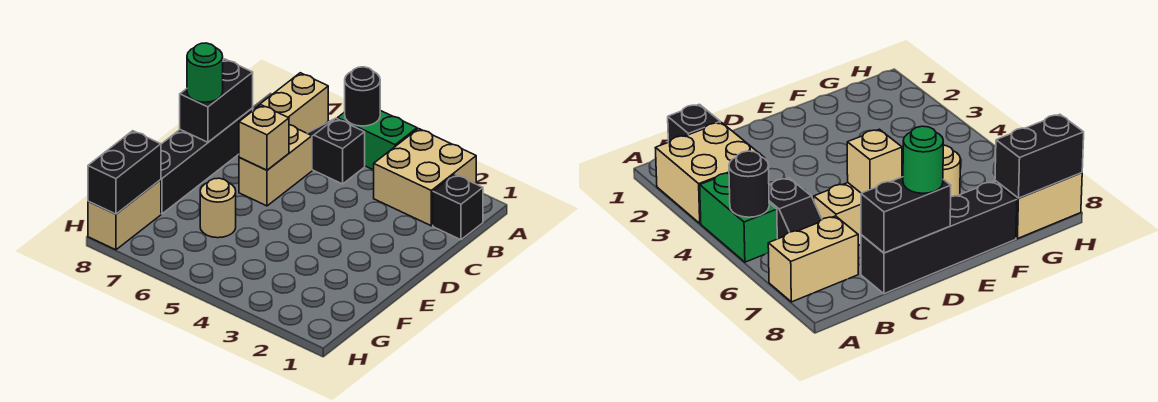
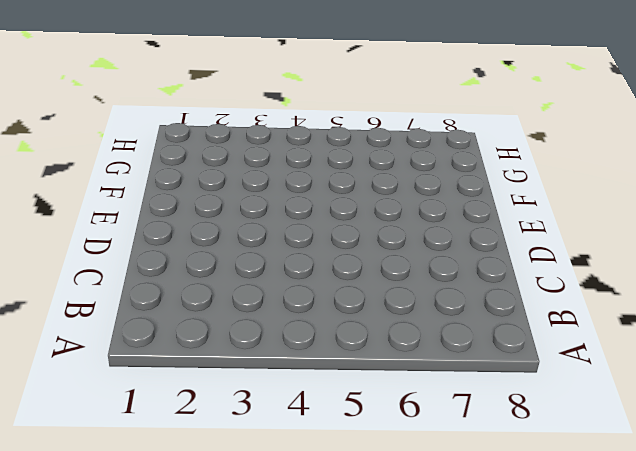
none -> tan 2x2 brick [374,129,476,226]
none -> green 1x2 brick [337,110,417,170]
none -> tan 1x2 brick [255,73,328,133]

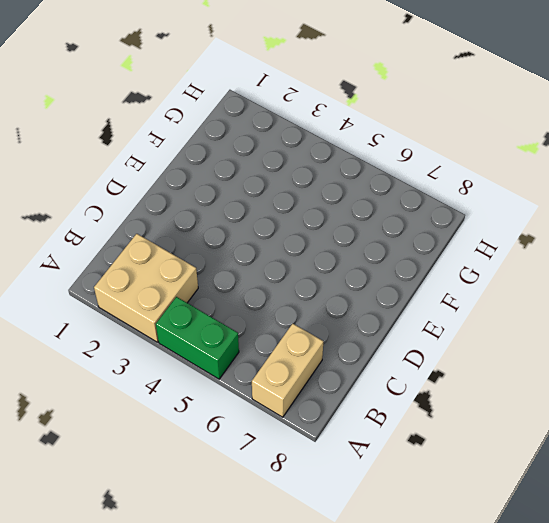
none -> black 1x1 brick [433,174,483,240]
none -> black 1x2 slope [307,118,365,184]
none -> tan 1x2 brick [239,125,312,206]

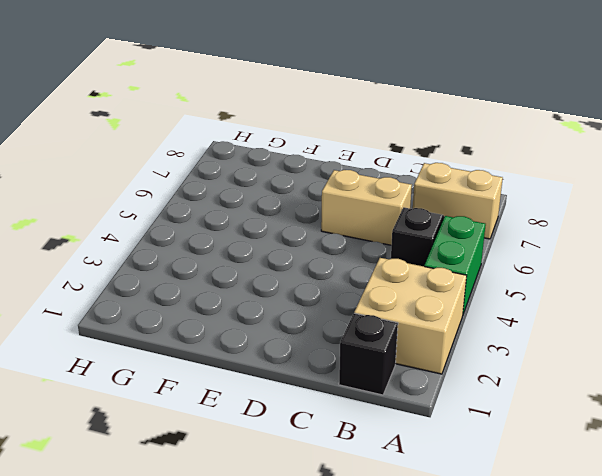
none -> black 1x4 brick [161,108,253,214]
none -> tan 1x1 round brick [200,178,236,238]
none -> tan 1x2 brick [88,180,161,250]

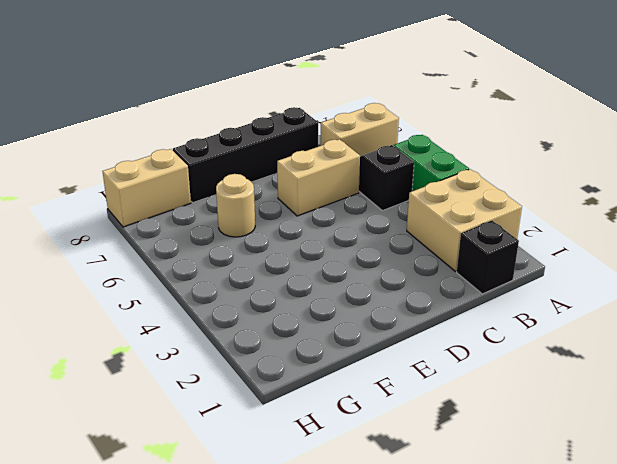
none -> black 1x1 round brick [345,67,380,126]
none -> black 1x2 brick [180,59,253,142]
none -> tan 1x1 brick [239,105,289,170]

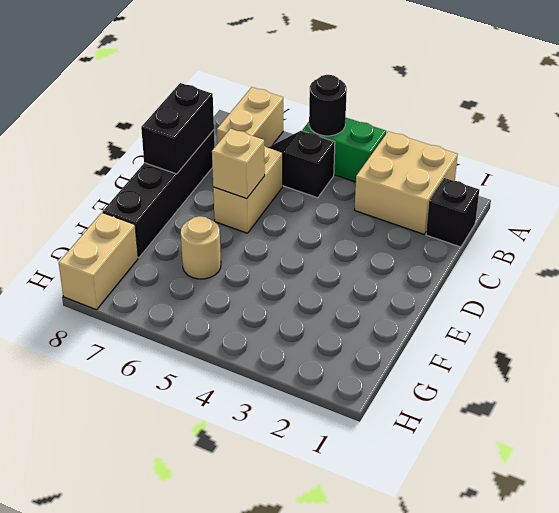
none -> black 1x2 brick [88,131,161,214]
none -> green 1x1 round brick [187,43,223,102]

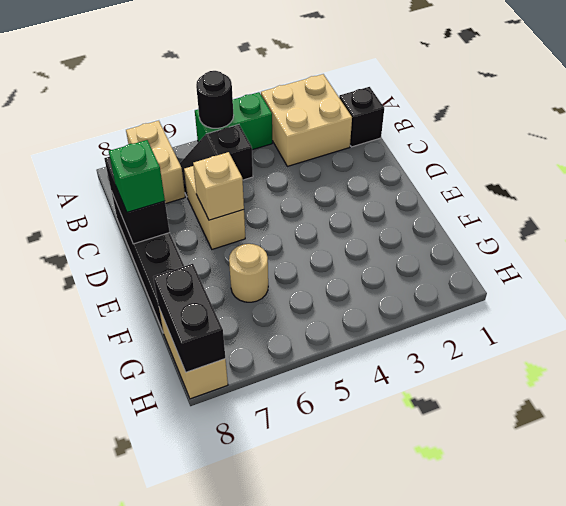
green 1x1 brick [109,140,165,212] -> green 1x1 round brick [187,43,223,102]

